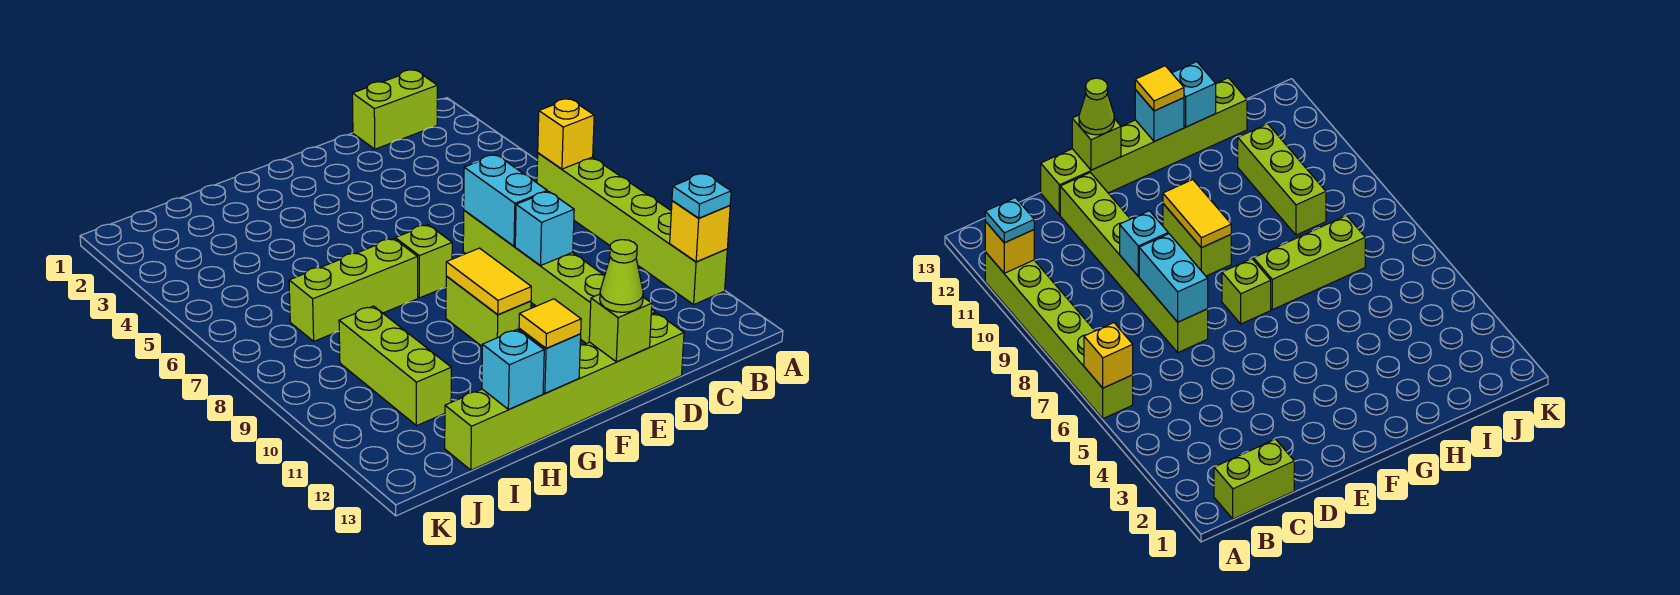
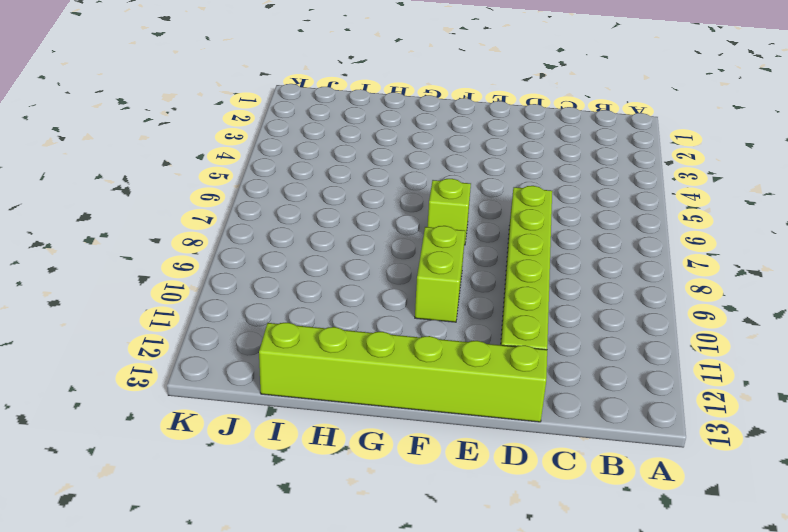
none -> lime 1x6 brick [537,153,727,304]
none -> lime 1x2 brick [352,70,437,149]
none -> lime 1x3 brick [289,238,418,341]

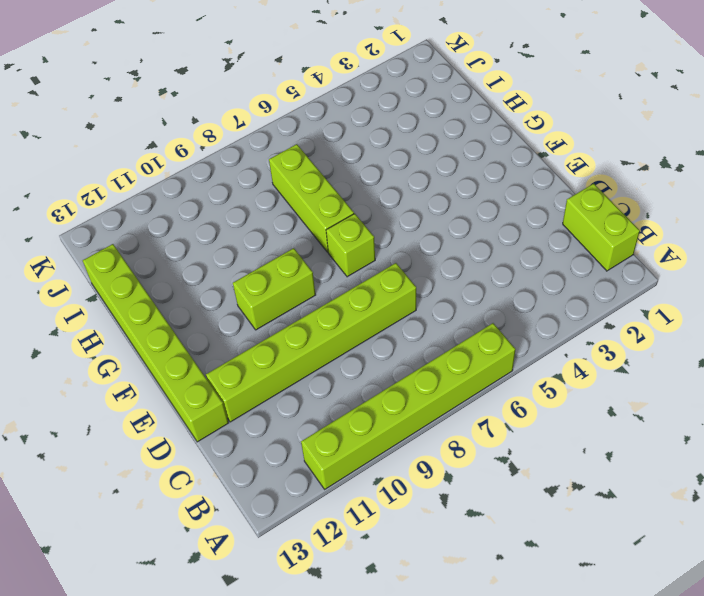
none -> lime 1x3 brick [339,306,451,426]
none -> yellow 1x1 brick [538,99,594,169]
none -> yellow 1x1 brick [670,201,730,262]

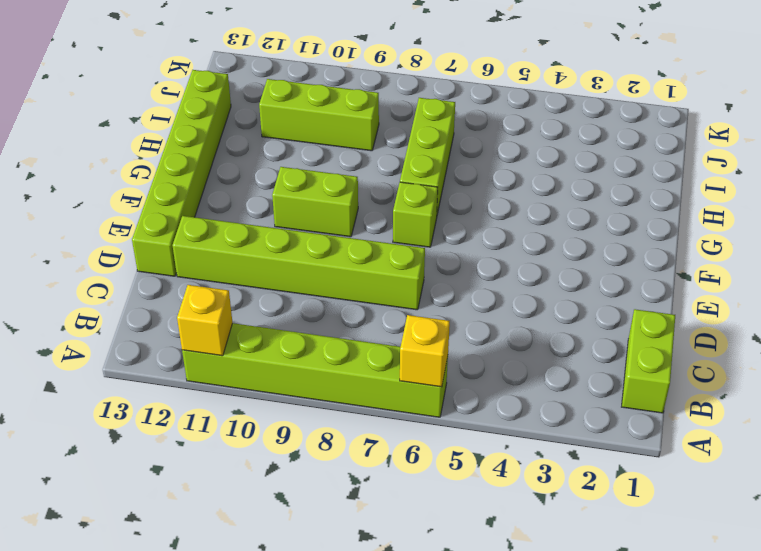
none -> cyan 1x2 brick [464,155,547,246]
none -> cyan 1x1 brick [515,191,574,266]
none -> lime 1x1 brick [589,294,652,362]

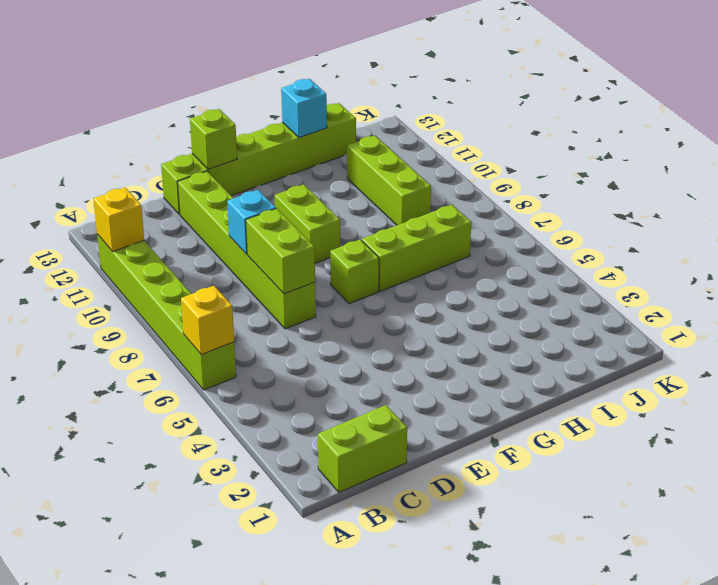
lime 1x2 brick [246,209,315,294] -> cyan 1x2 brick [464,155,547,246]
none -> yellow 1x2 tile [446,248,531,315]
none -> cyan 1x1 brick [519,328,581,393]
none -> cyan 1x1 plate [672,173,731,218]

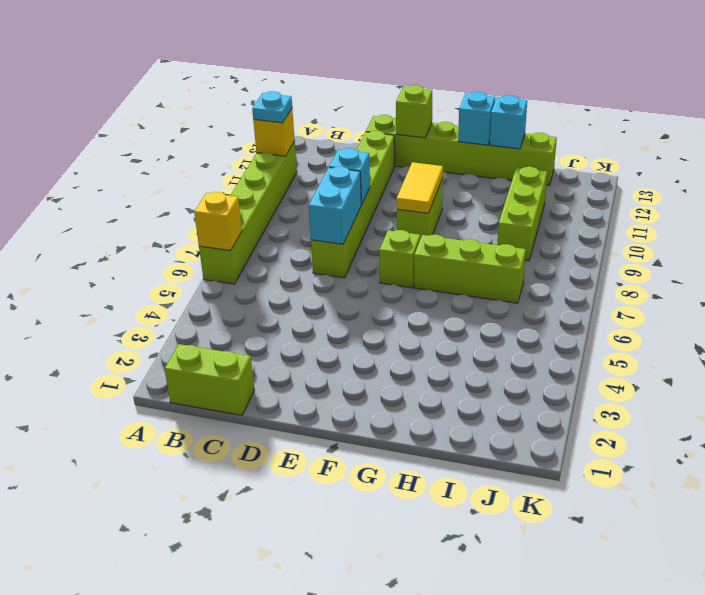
none -> lime 1x1 cone [600,240,643,312]
none -> yellow 1x1 tile [519,299,581,348]

